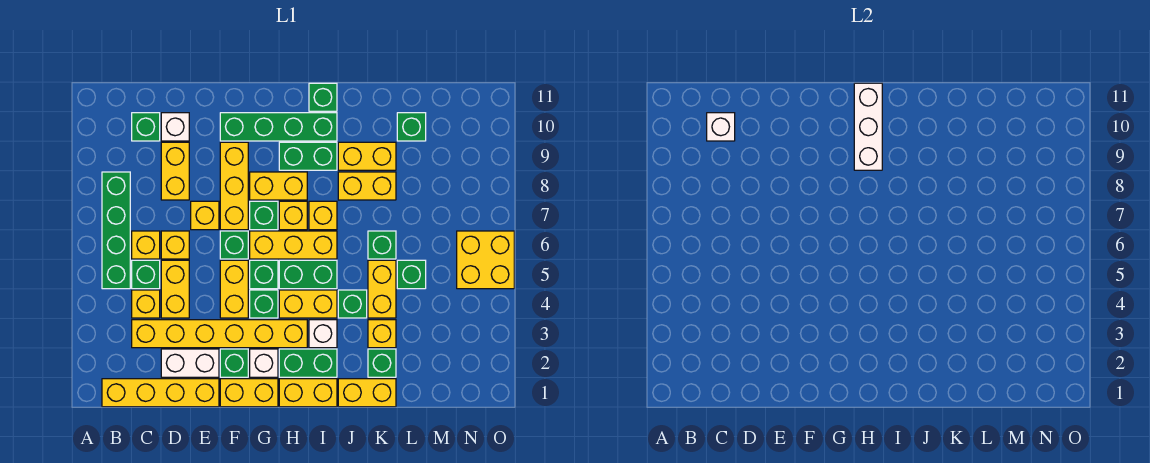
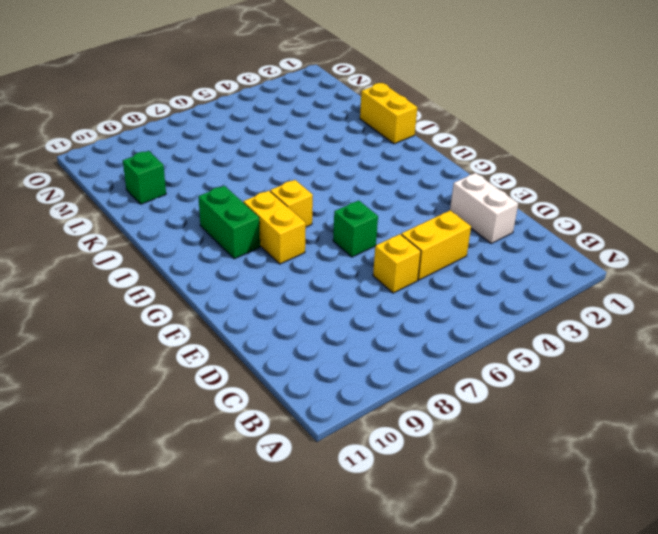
none -> yellow 1x4 brick [102,379,219,407]
none -> green 1x4 brick [102,172,130,289]
none -> yellow 1x6 brick [132,320,307,348]
none -> yellow 1x1 brick [132,290,160,318]

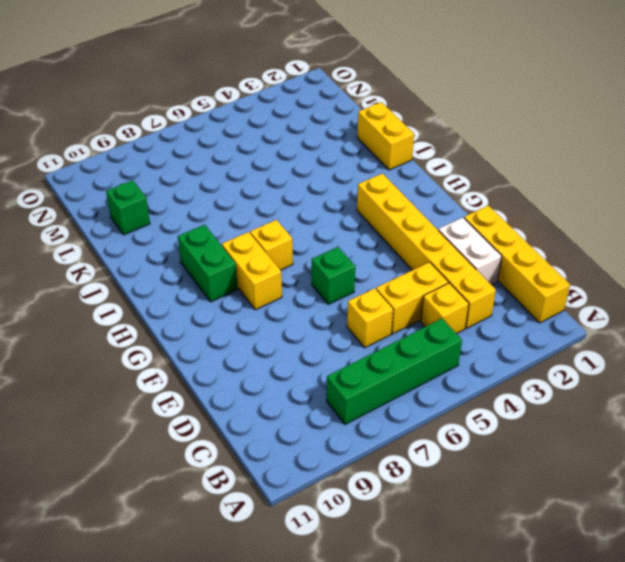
none -> green 1x1 brick [132,260,160,289]
none -> yellow 1x1 brick [132,231,160,259]
none -> green 1x1 brick [132,113,160,141]
none -> yellow 1x2 brick [161,142,189,200]

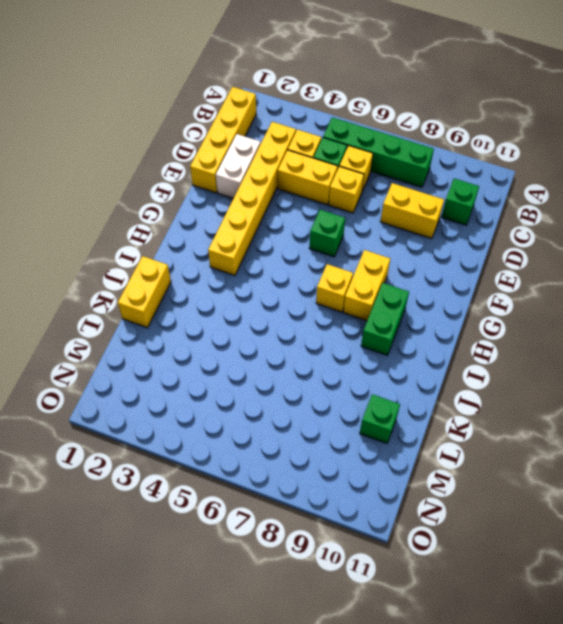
none -> white 1x1 brick [161,113,189,141]
none -> yellow 1x1 brick [191,201,219,230]
none -> yellow 1x2 brick [220,379,278,407]
none -> green 1x1 brick [220,349,248,377]

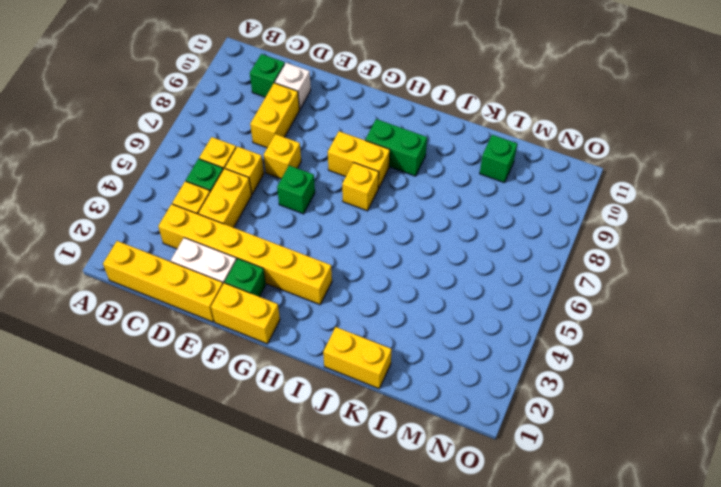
none -> green 1x4 brick [102,172,130,289]
none -> yellow 1x2 brick [220,260,248,318]
none -> yellow 1x3 brick [220,142,248,230]
none -> green 1x4 brick [220,113,337,141]

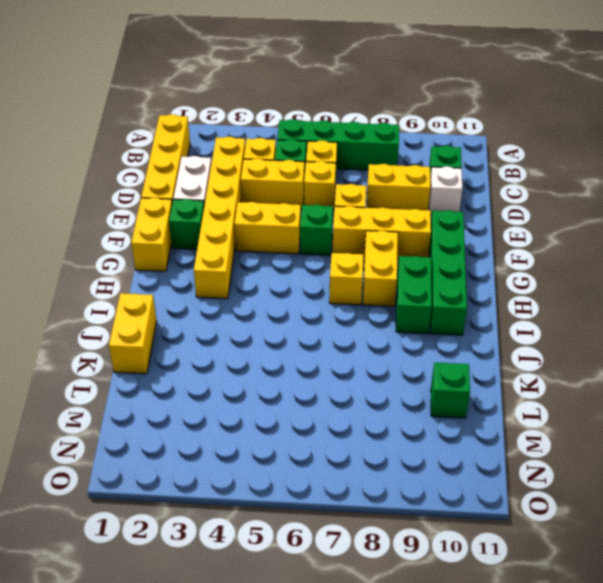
none -> white 1x1 brick [250,349,278,377]
none -> green 1x1 brick [250,290,278,318]
none -> green 1x1 brick [250,260,278,289]
none -> yellow 1x3 brick [250,231,337,259]

